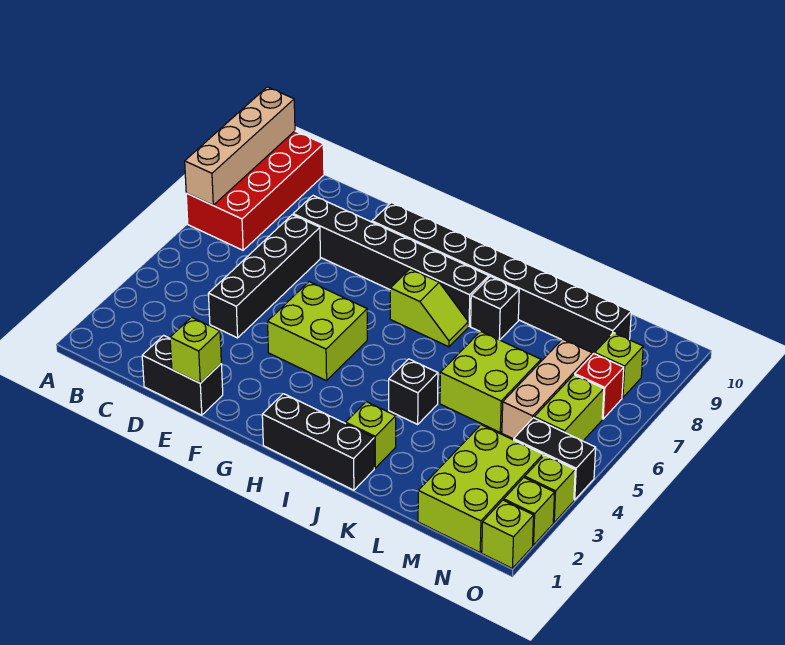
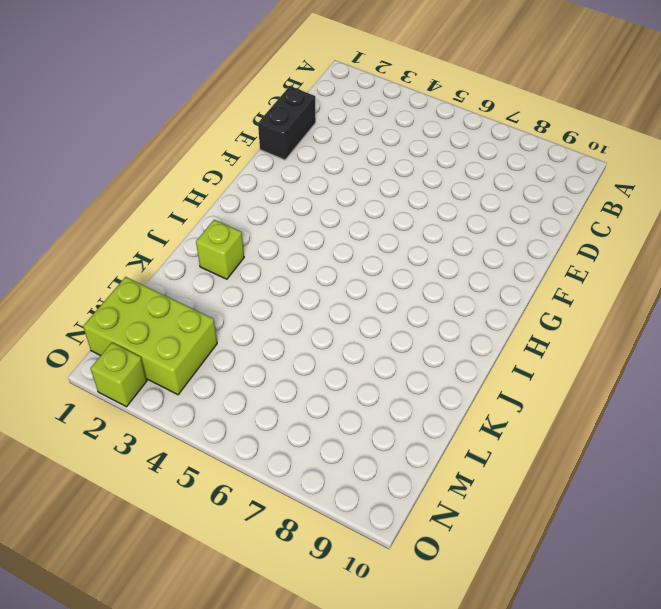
none -> red 2x4 brick [186,131,324,250]
none -> black 1x4 brick [208,215,320,338]
none -> black 1x6 brick [293,196,489,326]

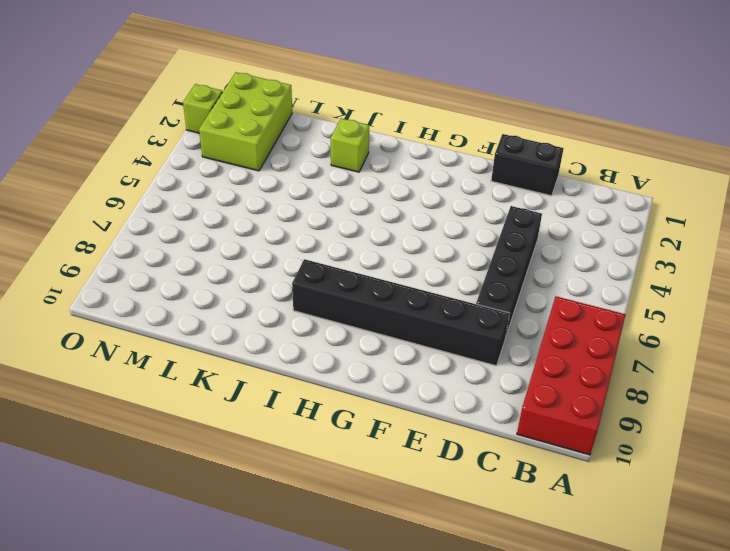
none -> lime 2x2 brick [268,282,367,381]
none -> black 1x8 brick [372,203,631,354]
none -> black 1x3 brick [262,394,374,490]

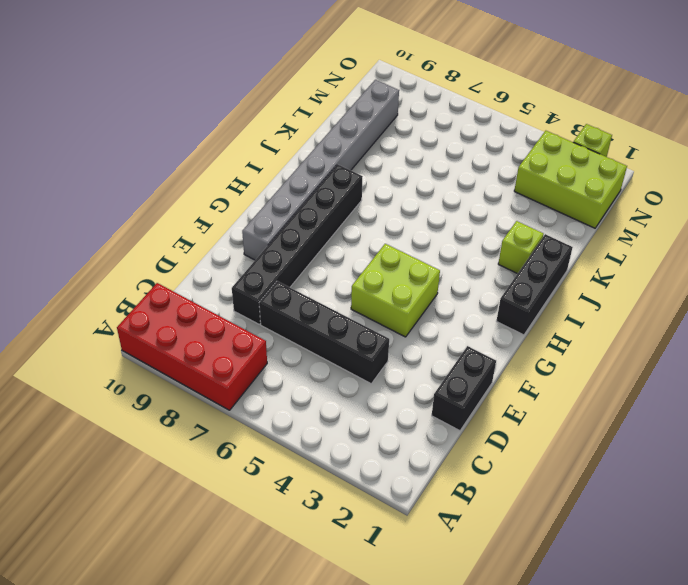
grey 1x8 brick [242,80,399,260] -> black 1x8 brick [372,203,631,354]
none -> lime 1x2 slope [390,269,468,347]
none -> black 1x1 brick [389,359,438,424]
none -> black 1x1 brick [471,276,519,340]

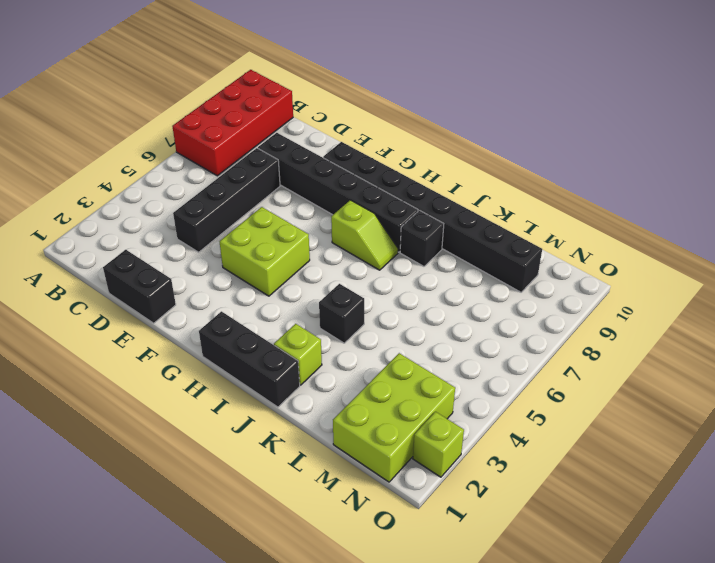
none -> lime 2x2 brick [440,331,541,432]
none -> tan 1x3 brick [502,339,592,439]
none -> black 1x2 brick [514,418,596,500]

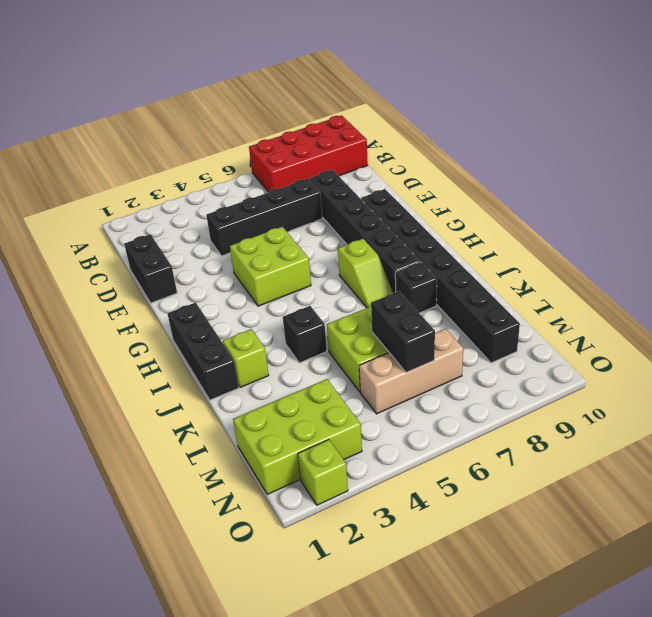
black 1x2 brick [371,291,435,373] -> black 1x2 brick moved to [514,418,596,500]
none -> lime 1x2 brick [534,375,604,441]
none -> red 1x1 brick [575,354,624,419]
none -> lime 1x1 brick [595,333,643,398]

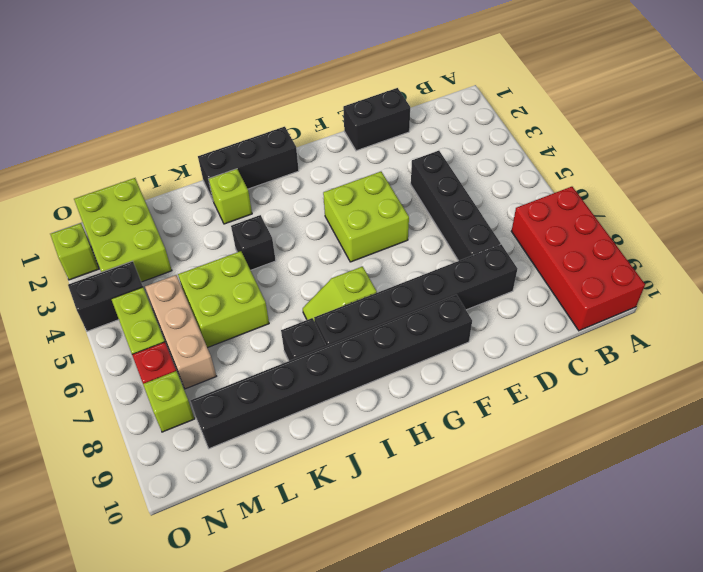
none -> lime 1x1 brick [482,500,534,568]
none -> lime 1x1 brick [525,455,575,522]
none -> tan 1x4 brick [185,87,295,205]

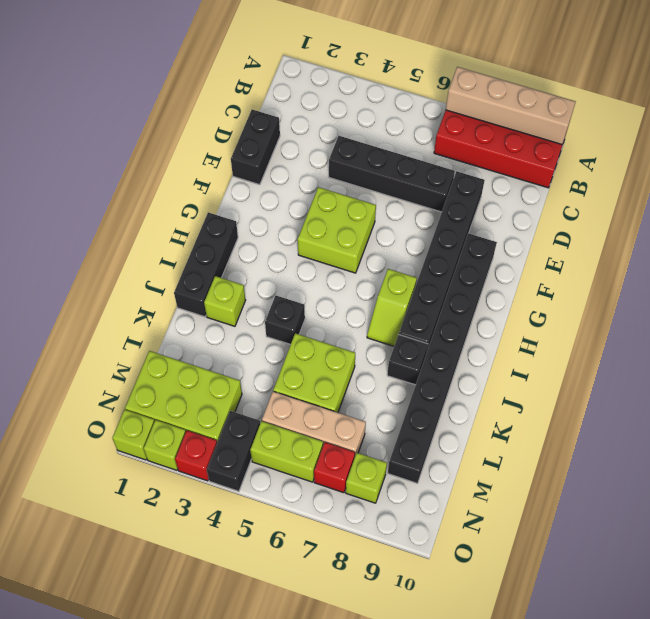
red 1x1 brick [175,431,217,481] -> lime 1x1 brick [525,455,575,522]
none -> lime 1x1 brick [170,317,221,383]

